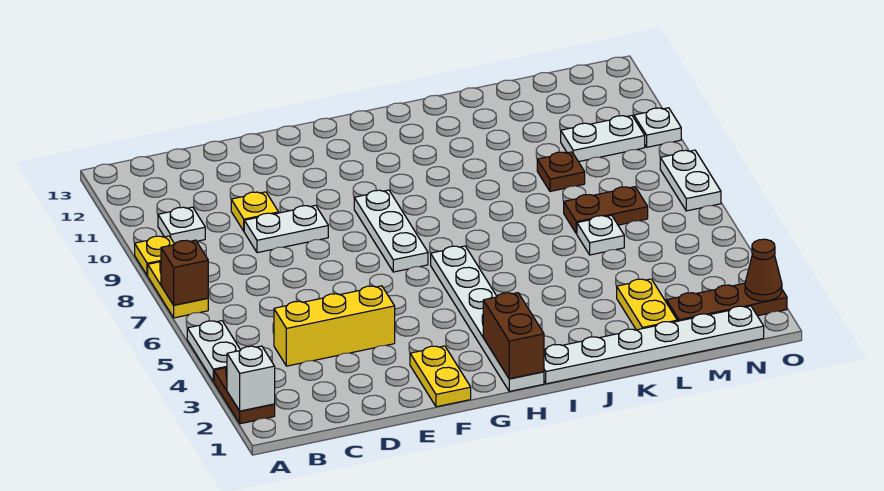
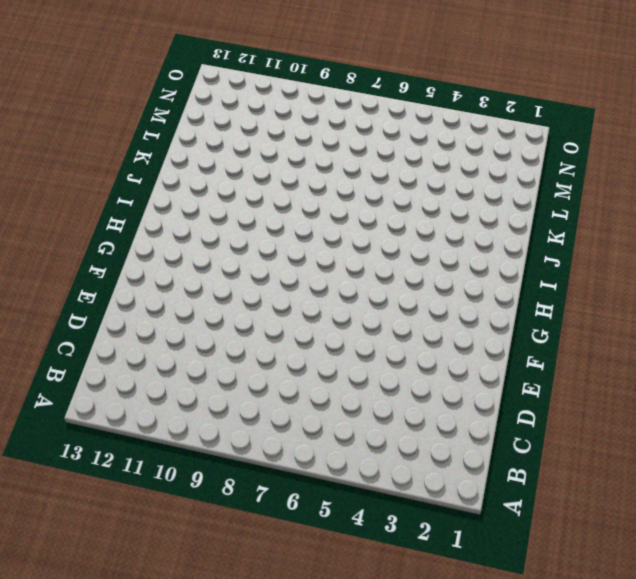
none -> brown 1x2 plate [214,368,275,424]
none -> white 1x2 plate [187,321,240,381]
none -> yellow 1x2 plate [148,262,208,318]

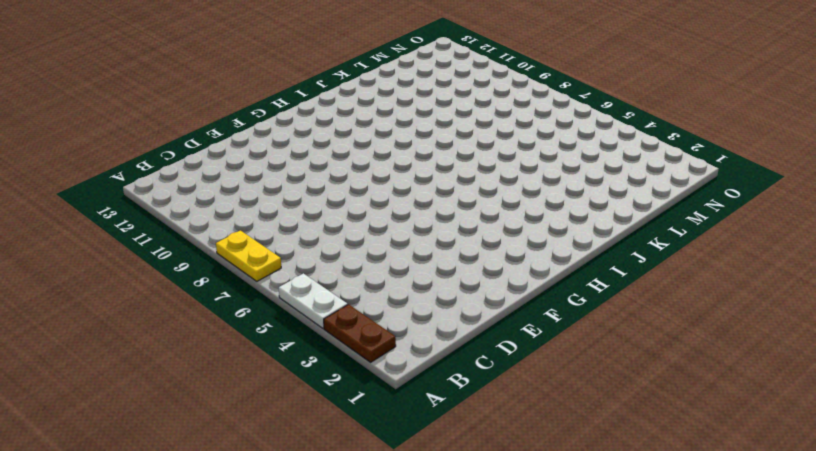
none -> yellow 1x1 plate [135,236,174,276]
none -> white 1x1 plate [158,207,205,244]
none -> yellow 1x3 brick [274,286,395,366]

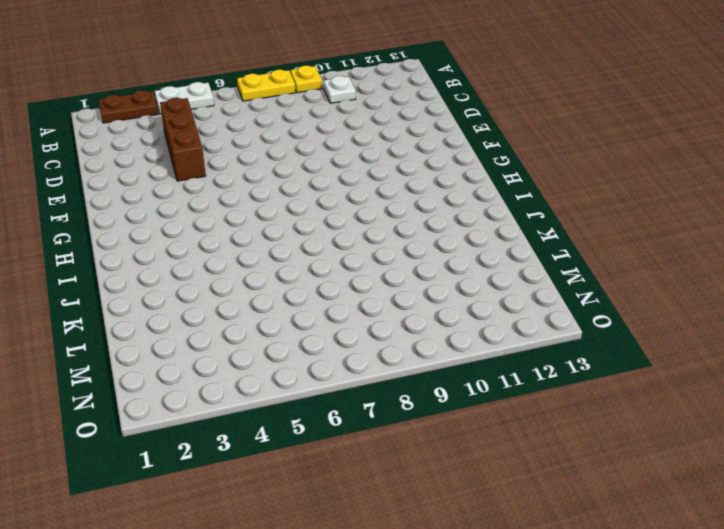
brown 1x3 brick [160,98,206,181] -> yellow 1x3 brick [274,286,395,366]
none -> white 1x2 plate [244,205,328,253]
none -> yellow 1x1 plate [231,192,279,231]
none -> yellow 1x2 plate [410,346,471,407]

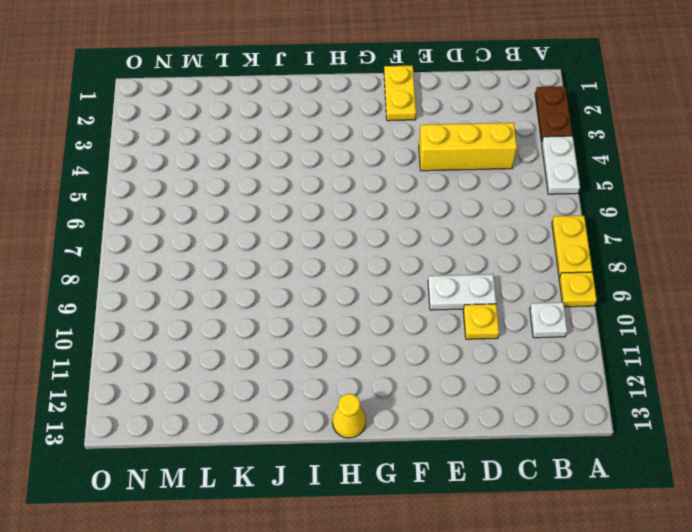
yellow 1x1 cone [332,394,366,438] -> none
none -> white 1x3 plate [354,190,428,272]
none -> white 1x6 plate [431,246,544,391]
none -> white 1x6 plate [544,306,764,384]

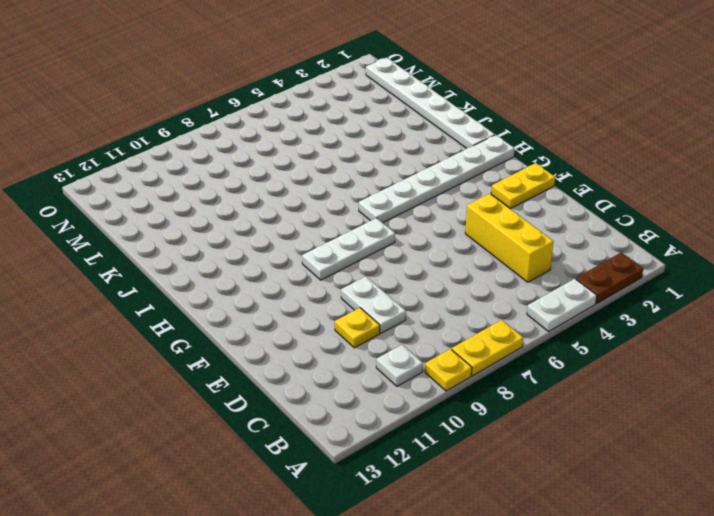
none -> yellow 1x2 plate [617,279,677,330]
none -> white 1x1 plate [577,215,624,255]
none -> brown 1x2 plate [564,187,648,234]

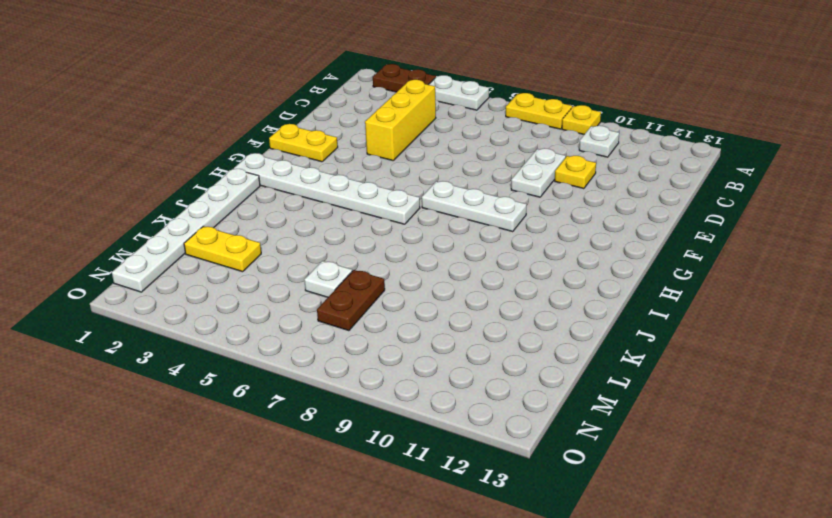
none -> brown 1x1 plate [537,152,585,191]
none -> brown 1x3 plate [666,283,787,321]
none -> white 1x2 plate [561,116,645,162]

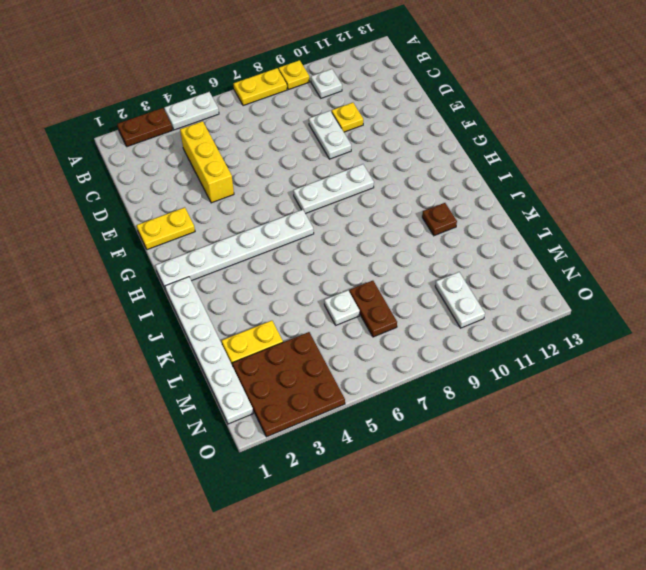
brown 1x1 plate [422,203,457,236] -> brown 1x1 plate moved to [537,152,585,191]
brown 3x3 plate [232,332,345,437] -> brown 1x3 plate [666,283,787,321]
none -> white 1x2 plate [660,150,721,211]
none -> white 1x1 plate [634,108,681,147]
none -> white 1x1 brick [227,346,275,411]

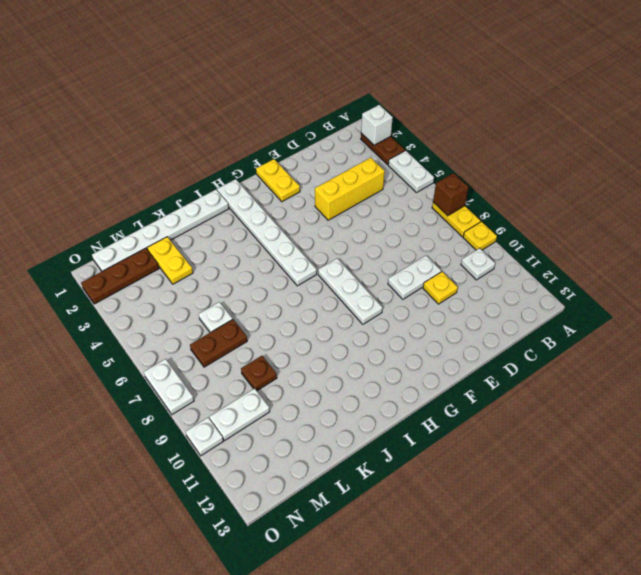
none -> brown 1x2 brick [483,293,544,379]
none -> brown 1x1 cone [745,239,782,301]

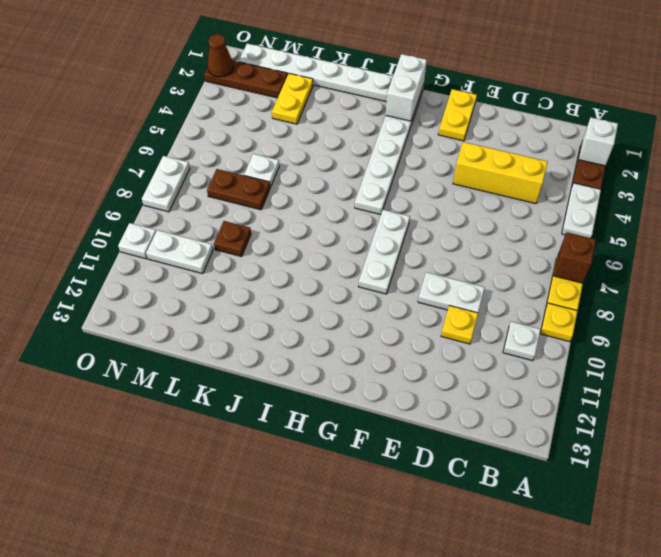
white 1x2 brick [386,54,427,121] -> brown 1x2 brick [483,293,544,379]

